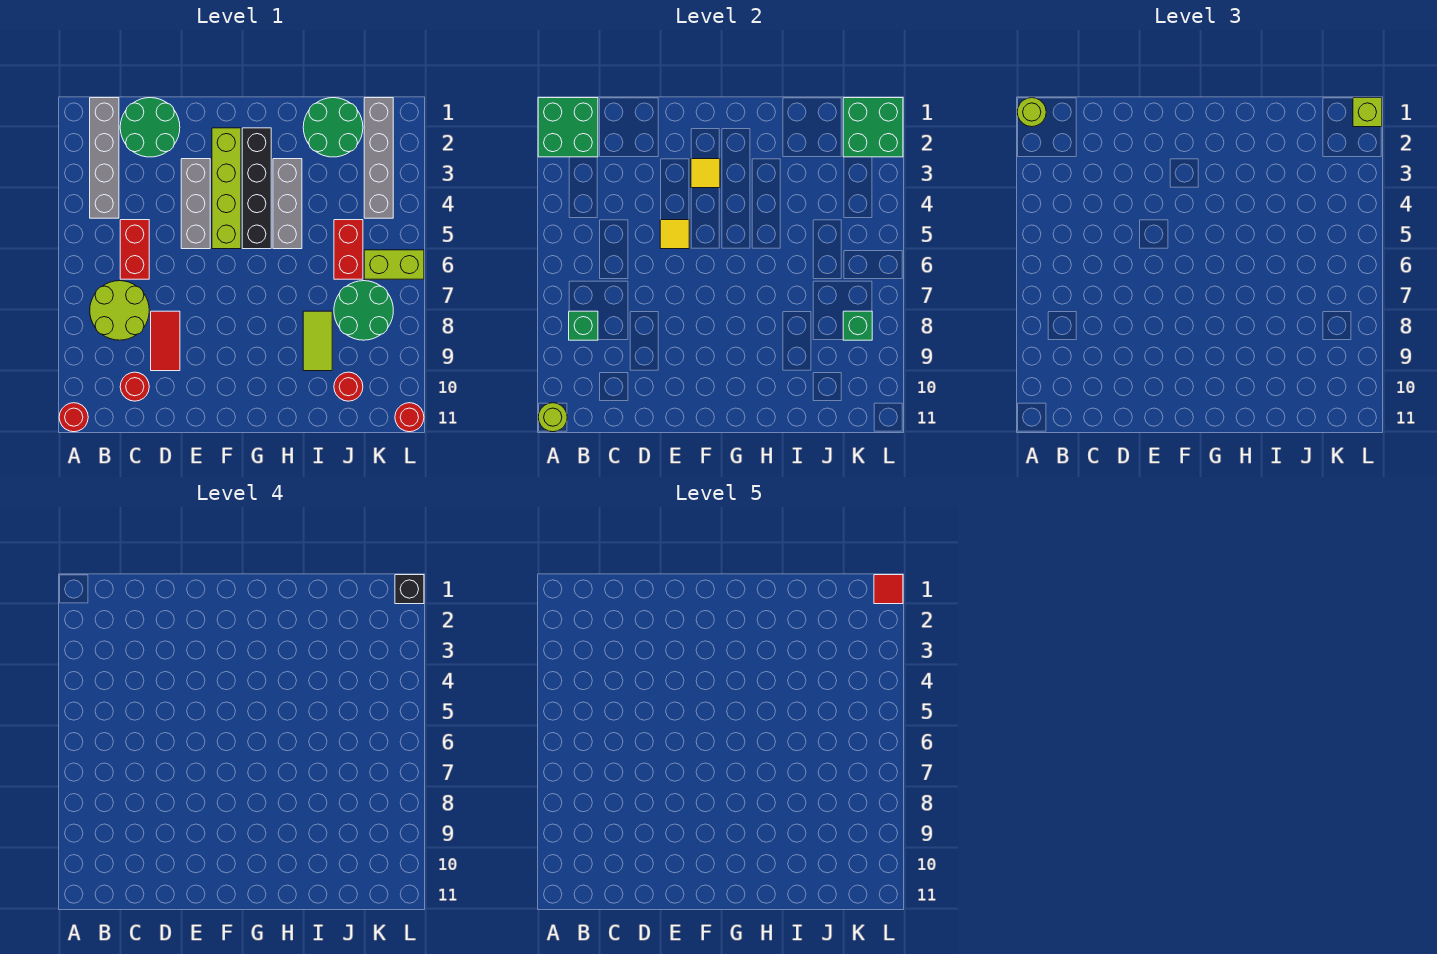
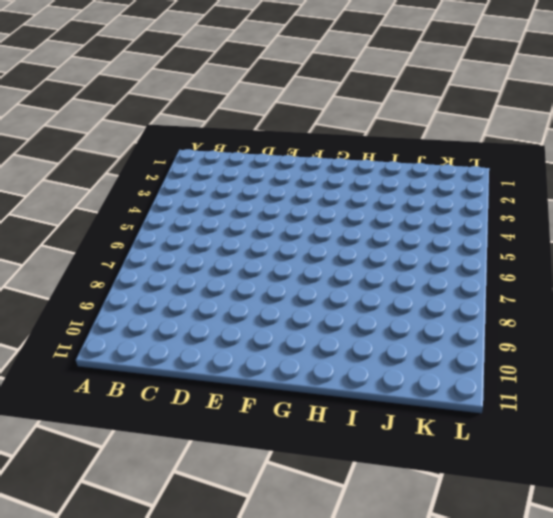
none -> red 1x1 round brick [59,403,88,432]
none -> grey 1x4 brick [90,98,119,218]
none -> lime 2x2 round brick [90,281,149,340]
none -> green 2x2 round brick [120,98,180,157]

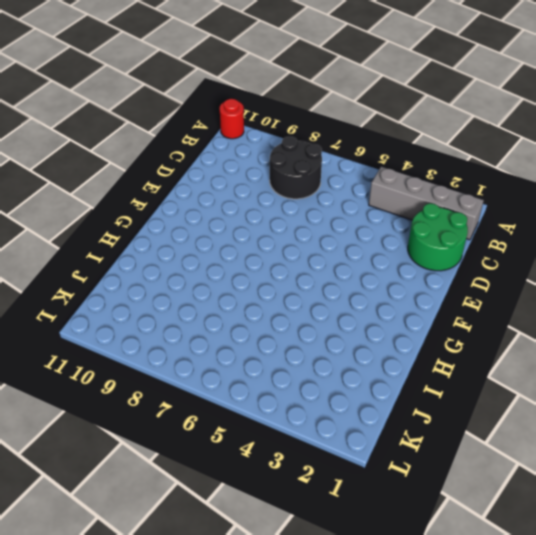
black 2x2 round brick [270,136,322,199] -> lime 2x2 round brick [90,281,149,340]
none -> red 1x2 brick [120,220,149,279]
none -> red 1x1 round brick [120,372,149,401]
none -> red 1x2 tile [151,311,180,371]
none -> grey 1x3 brick [181,159,210,249]

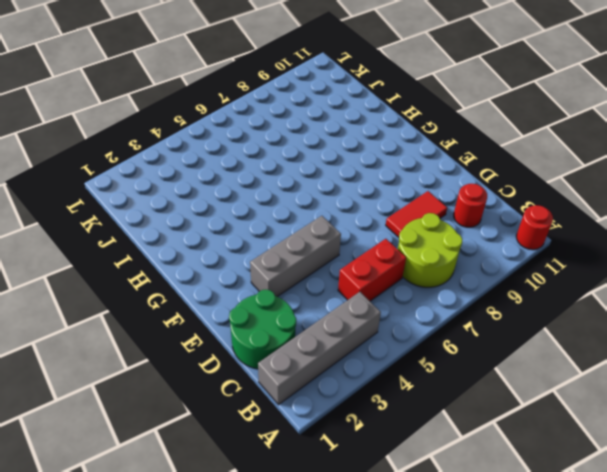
none -> lime 1x4 brick [212,128,241,249]
none -> black 1x4 brick [242,128,271,249]
none -> grey 1x3 brick [273,159,302,249]
none -> green 2x2 round brick [303,98,363,157]

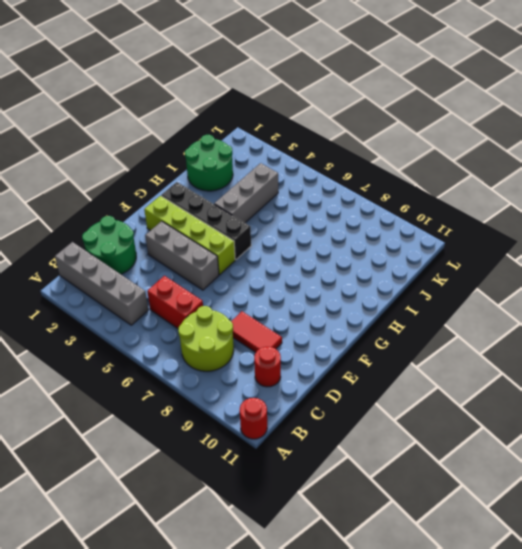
grey 1x3 brick [214,163,278,223] -> grey 1x3 brick turned to [273,159,302,249]
none -> lime 1x2 tile [303,311,332,371]
none -> red 1x2 brick [334,220,363,279]
none -> green 2x2 round brick [334,281,393,340]
none -> red 1x1 round brick [334,372,363,401]

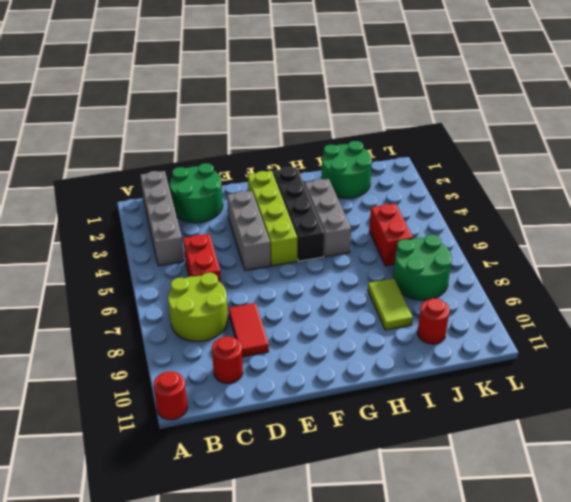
none -> grey 1x4 brick [364,98,393,218]
none -> lime 1x2 brick [364,250,424,279]
none -> red 1x1 round brick [395,403,424,432]
none -> green 2x2 brick [538,98,598,157]

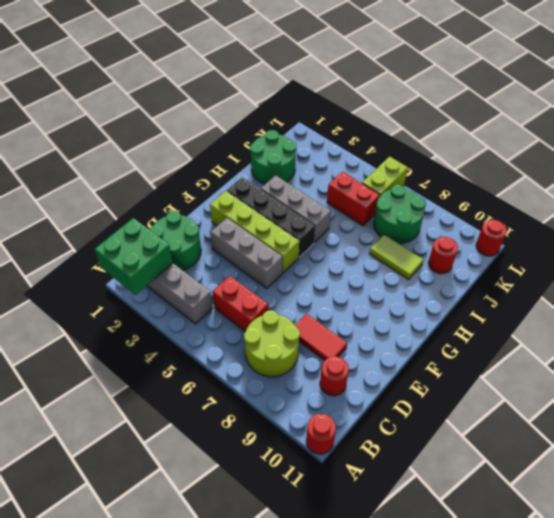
none -> grey 1x4 brick [364,98,393,218]
none -> lime 1x1 round brick [538,403,567,432]
none -> green 1x1 brick [569,311,598,340]
none -> yellow 1x1 tile [660,220,689,249]

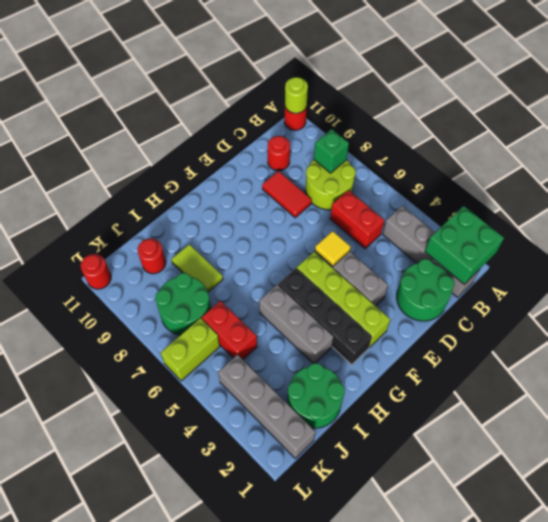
none -> yellow 1x1 tile [691,159,720,188]
none -> green 2x2 brick [843,98,903,157]
none -> green 1x1 brick [843,311,872,340]
none -> lime 1x1 round brick [1017,98,1046,127]

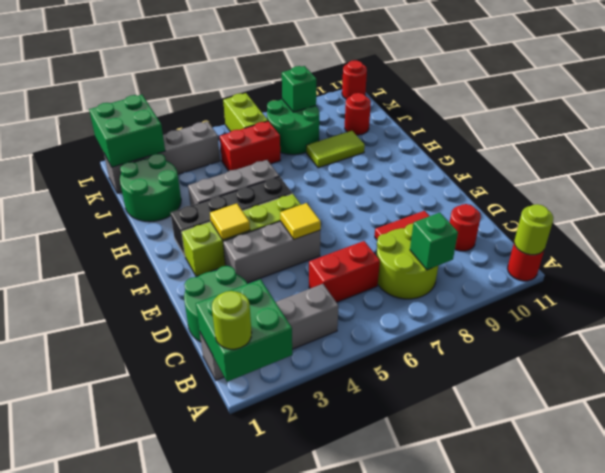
none -> lime 1x1 brick [1353,98,1382,127]
none -> black 1x1 brick [395,575,424,604]
none -> red 1x1 tile [874,575,903,604]

